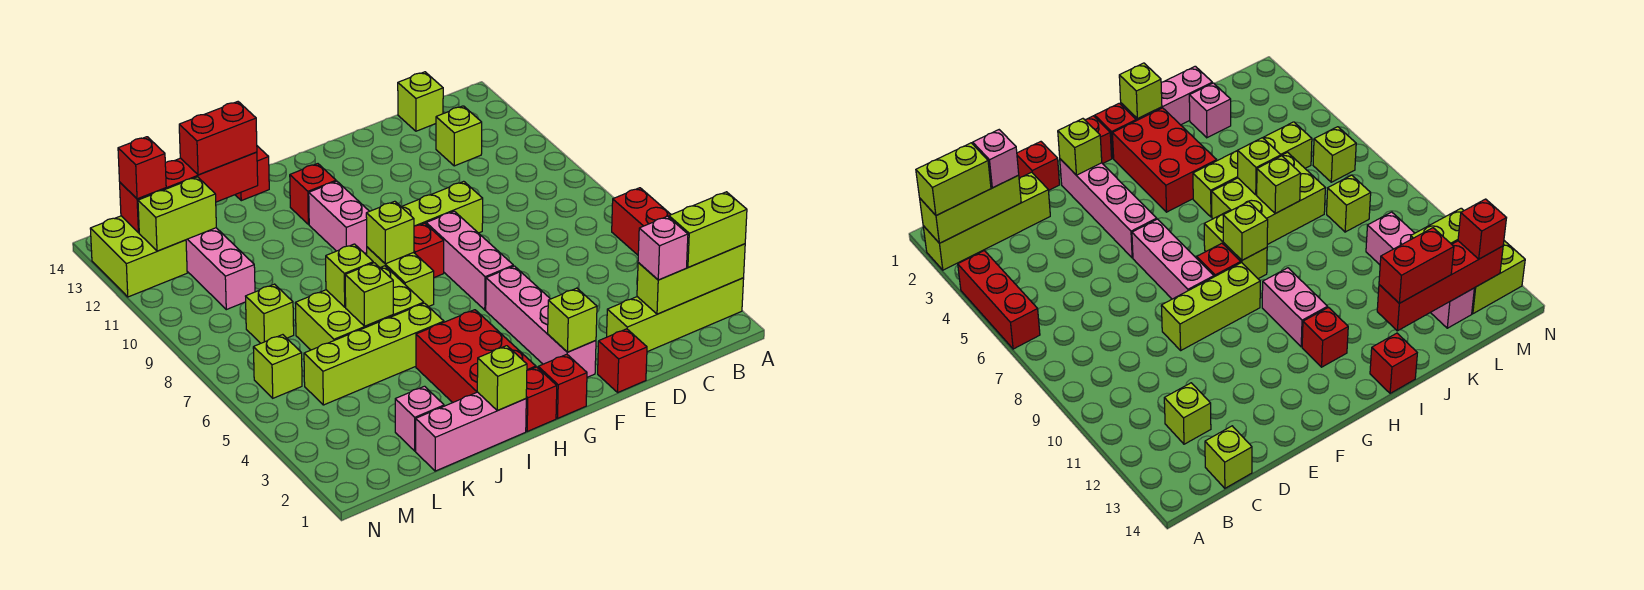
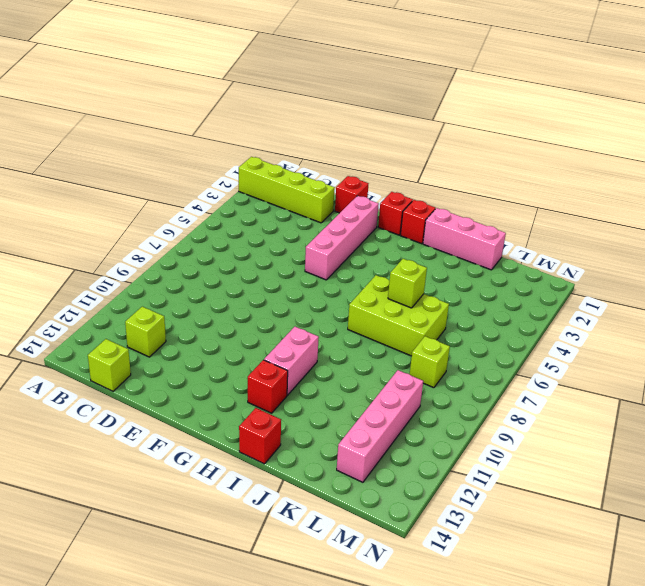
none -> red 1x3 brick [612,188,671,255]
none -> lime 1x3 brick [402,181,483,233]
none -> pink 1x3 brick [426,211,513,310]
none -> red 1x1 brick [414,223,444,277]

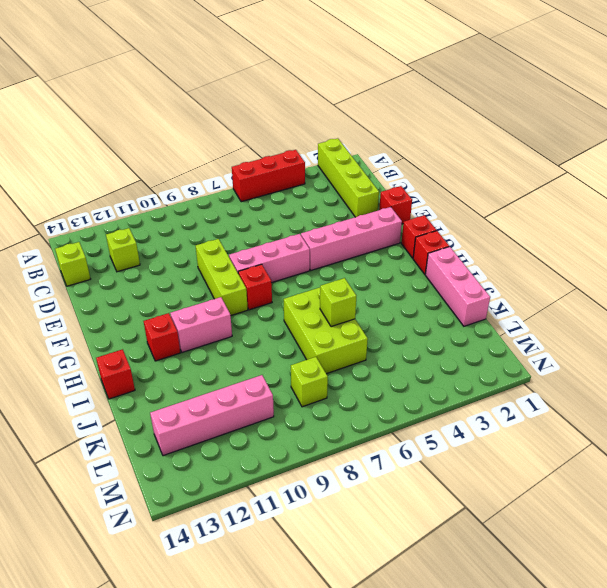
none -> red 2x3 brick [416,310,536,403]
none -> lime 1x2 brick [367,247,434,307]
none -> lime 1x4 brick [304,303,444,405]
none -> pink 1x1 brick [395,386,444,451]

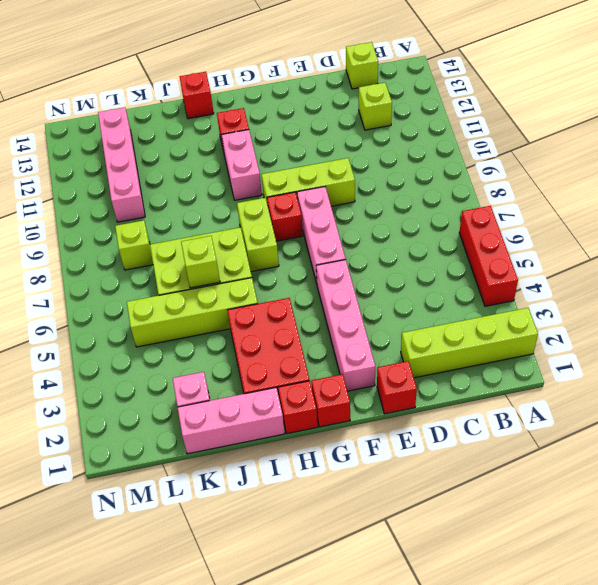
none -> lime 1x1 brick [253,335,302,398]
none -> lime 2x2 brick [90,216,187,297]
none -> lime 1x3 brick [637,244,745,314]
none -> lime 1x1 brick [548,288,597,352]

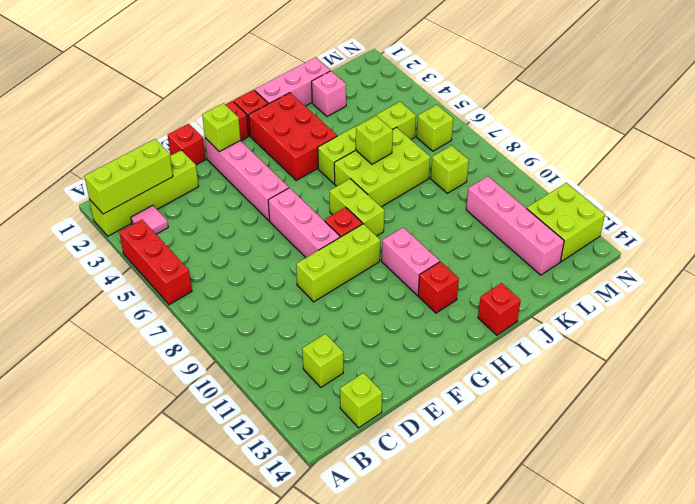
pink 1x1 tile [131,205,168,234] -> none
none -> lime 1x1 brick [366,201,414,264]
none -> lime 1x1 brick [477,346,527,411]
none -> lime 1x1 brick [326,244,373,307]
none -> red 1x4 brick [120,152,258,233]

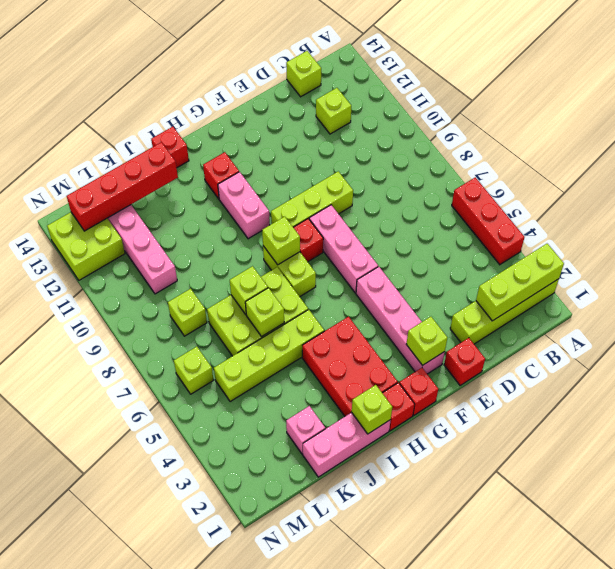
none -> lime 1x2 brick [138,177,216,251]
none -> lime 1x2 brick [669,192,747,267]
none -> pink 1x1 brick [638,216,688,280]
none -> red 1x2 brick [179,102,257,175]

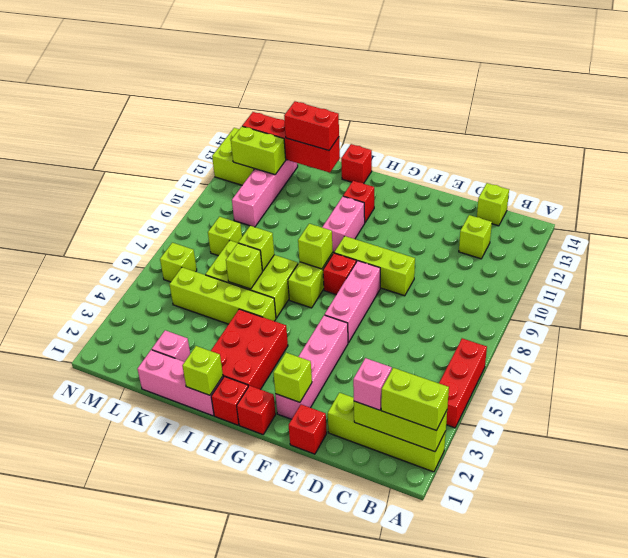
none -> red 1x1 brick [118,137,166,199]

